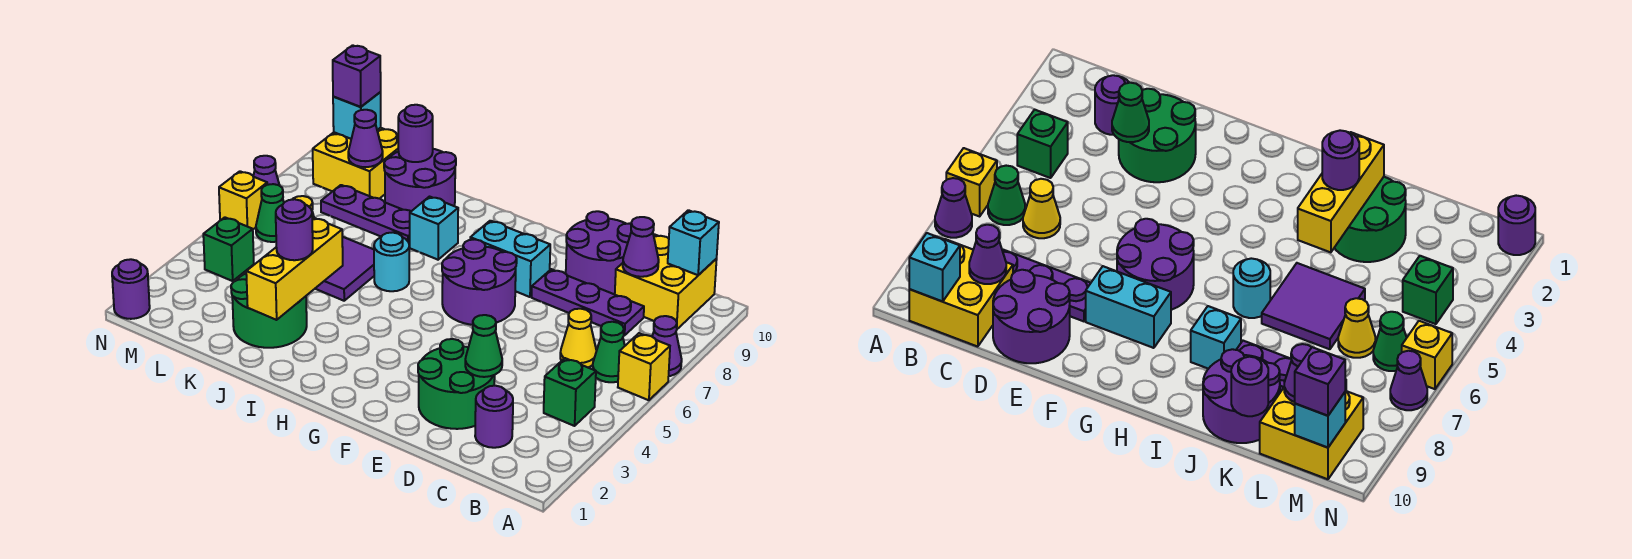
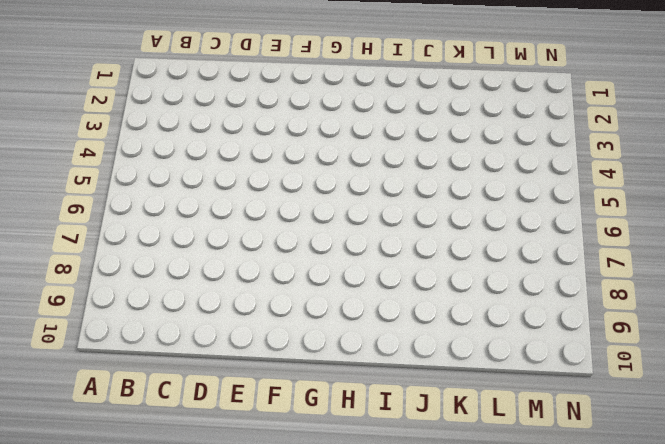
none -> yellow 1x1 brick [618,333,670,400]
none -> purple 1x1 cone [652,316,682,376]
none -> green 1x1 brick [544,358,596,426]
none -> green 1x1 cone [593,322,625,382]

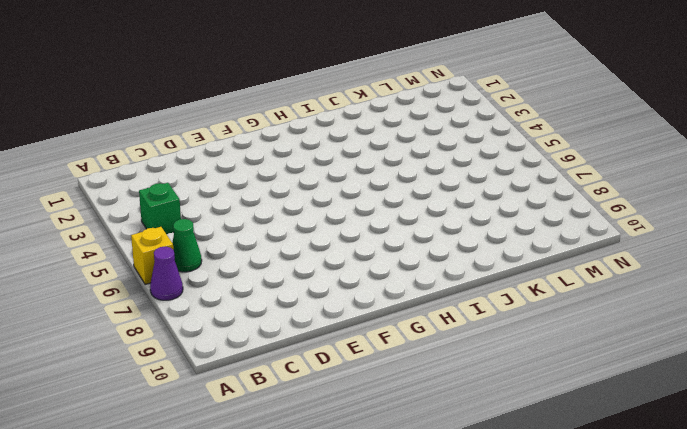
none -> yellow 2x2 brick [615,234,717,329]
none -> purple 1x1 round brick [475,386,513,448]
none -> yellow 1x1 cone [560,309,596,367]
none -> purple 1x3 plate [532,269,644,336]

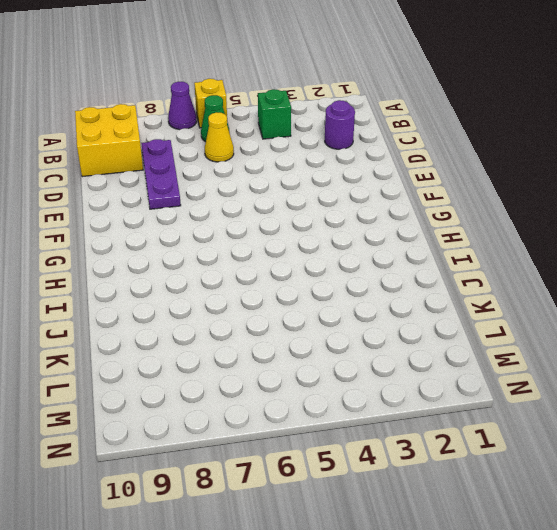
none -> green 2x2 round brick [418,339,495,429]
none -> purple 2x2 round brick [566,211,631,294]
none -> purple 2x2 round brick [442,239,517,325]
none -> cyan 1x2 brick [470,221,550,297]

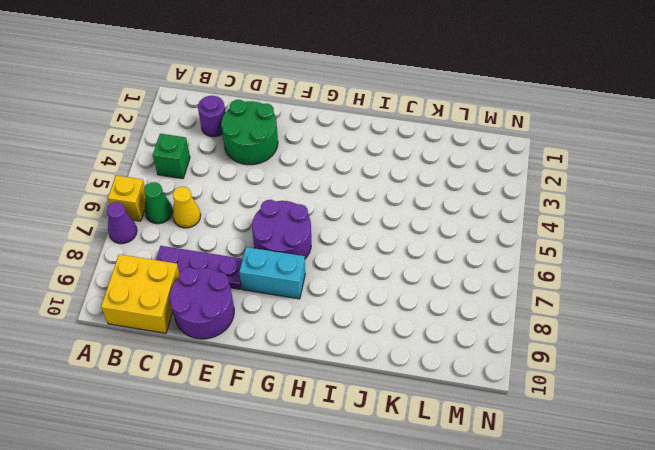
none -> cyan 1x1 round brick [374,232,409,291]
none -> cyan 1x1 brick [409,197,458,260]
none -> green 2x2 round brick [231,274,307,348]
none -> purple 2x2 tile [315,237,374,301]

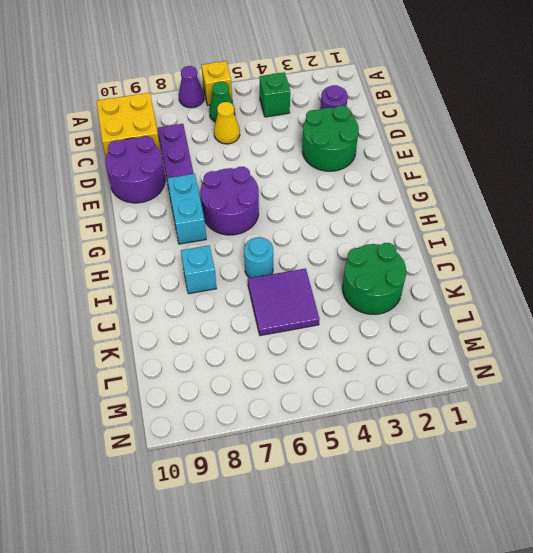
none -> purple 1x3 plate [321,185,411,246]
none -> purple 2x2 round brick [384,149,456,211]
none -> yellow 1x1 cone [1338,298,1375,358]
none -> yellow 2x2 brick [313,128,398,199]

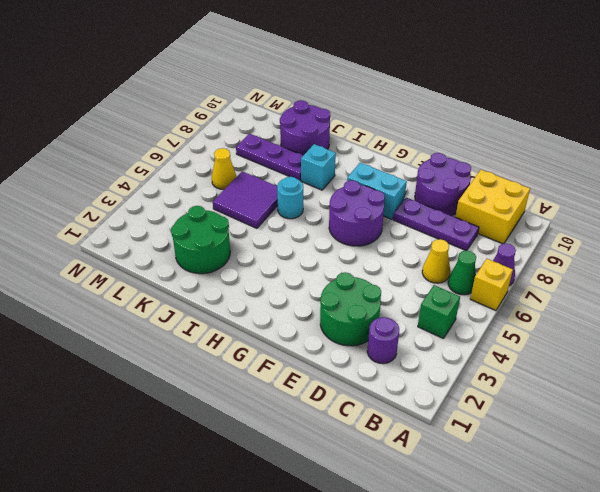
none -> yellow 2x2 brick [313,128,398,199]
none -> green 1x1 brick [203,217,254,281]
none -> green 1x1 cone [256,184,284,242]
none -> purple 1x1 round brick [112,259,150,319]

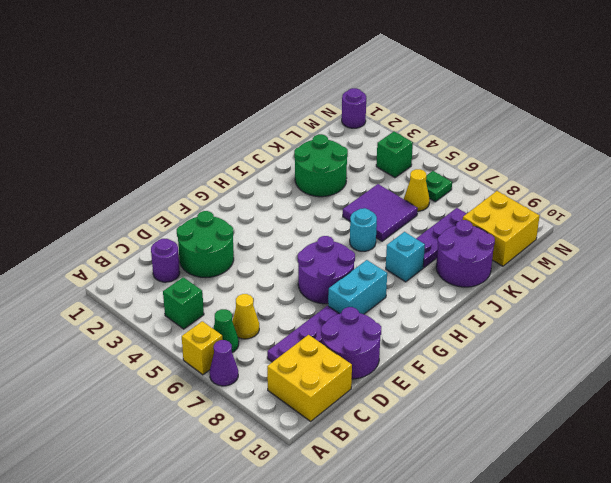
green 1x1 plate [426,171,452,202] -> green 1x1 cone [256,184,284,242]
none -> yellow 1x1 brick [219,171,267,229]
none -> purple 1x1 cone [253,156,280,186]
none -> cyan 1x1 brick [668,210,719,275]
none -> purple 1x1 cone [623,217,659,277]

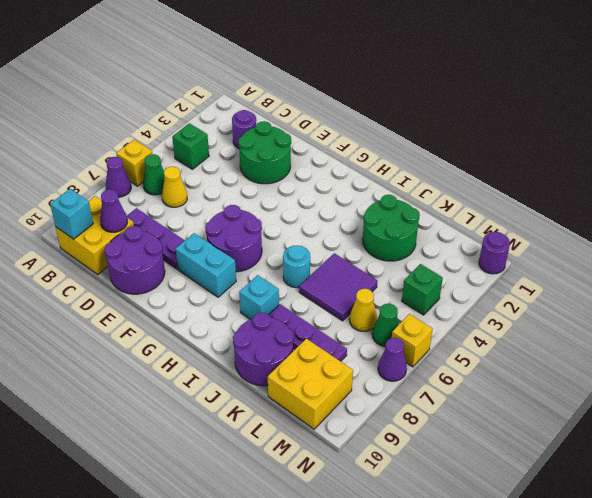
none -> green 1x1 cone [465,315,502,377]
none -> yellow 1x3 brick [246,218,343,320]
none -> purple 1x1 round brick [398,105,433,162]
none -> purple 1x1 cone [348,110,383,167]

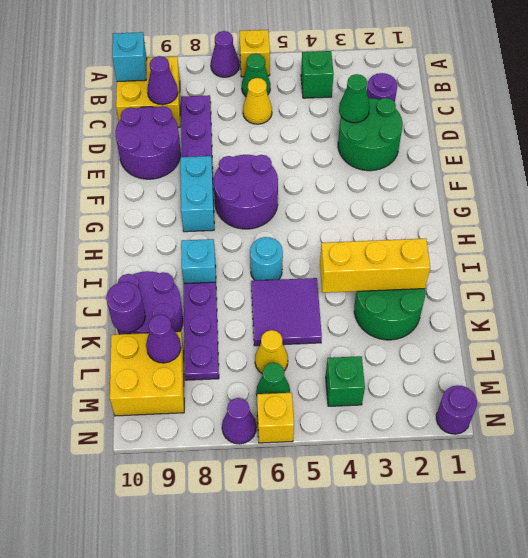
none -> cyan 1x1 brick [333,92,381,139]
none -> purple 1x1 round brick [276,199,313,260]
none -> purple 1x1 brick [333,45,381,107]

